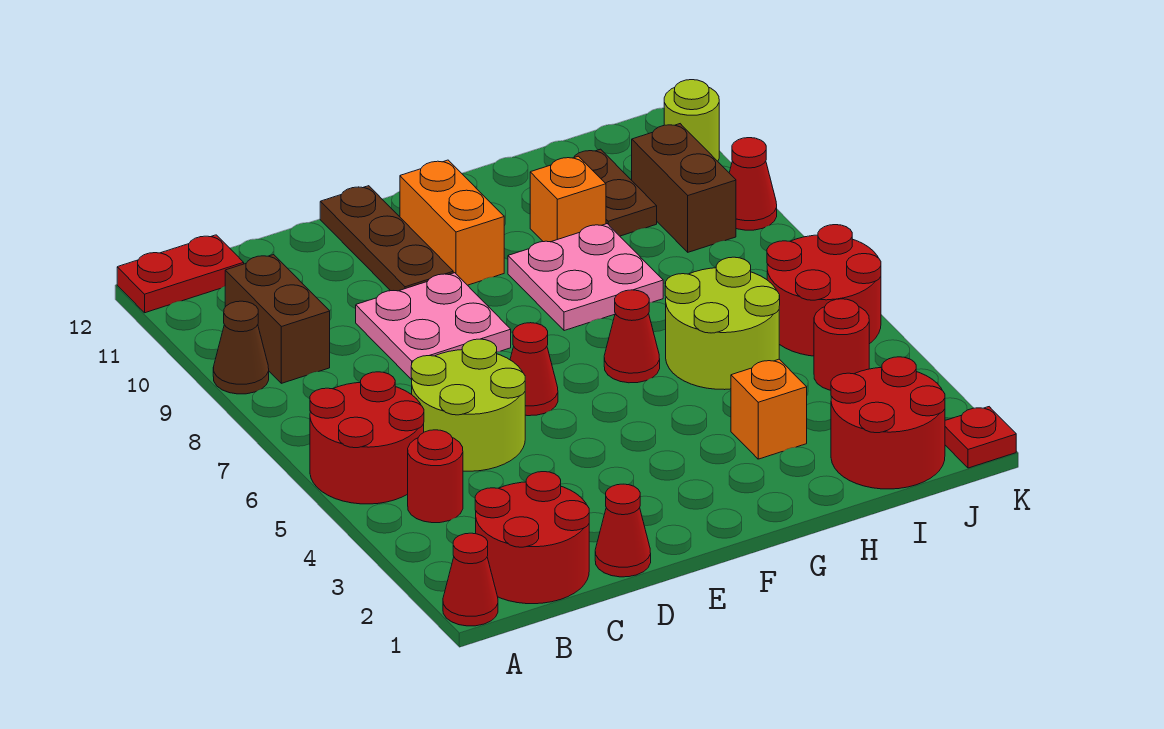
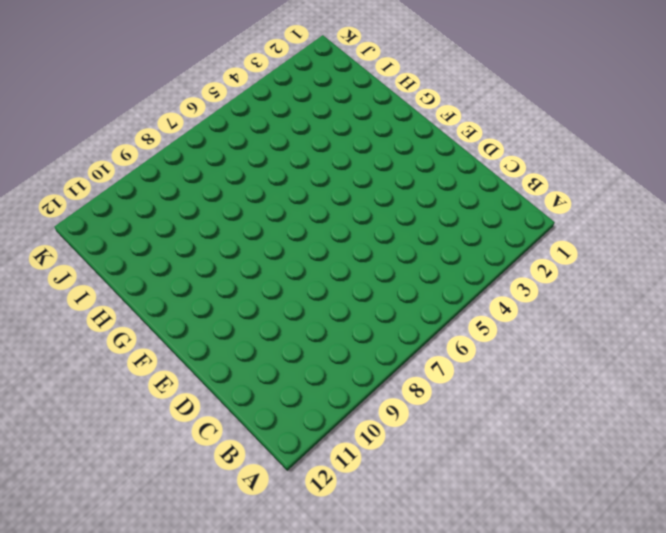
none -> red 1x1 cone [443,533,498,626]
none -> red 2x2 round brick [310,372,424,504]
none -> brown 1x1 cone [213,301,269,394]

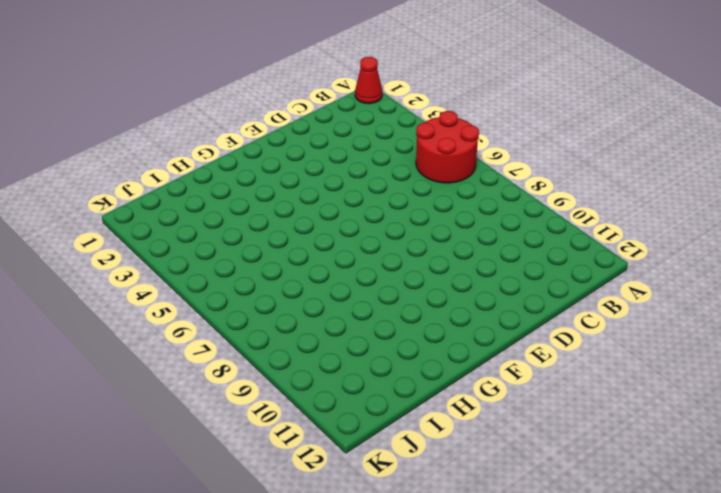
none -> brown 1x1 cone [213,301,269,394]
none -> red 1x2 plate [117,235,244,313]
none -> red 2x2 round brick [475,472,589,604]

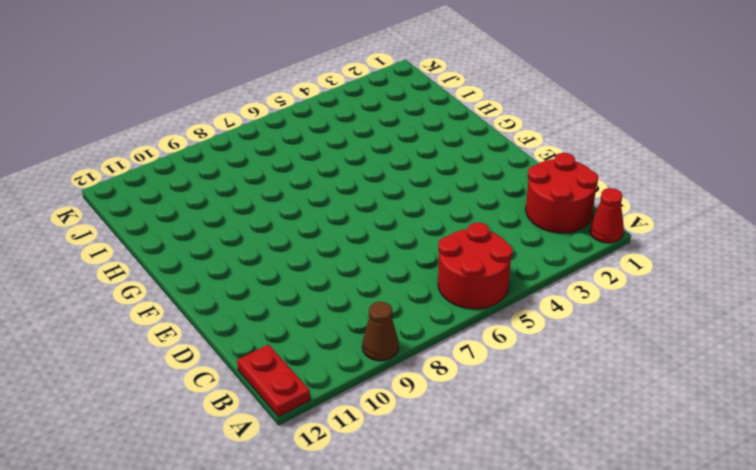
none -> red 1x1 round brick [408,430,463,523]
none -> brown 1x2 brick [225,255,330,383]
none -> lime 2x2 round brick [411,339,525,471]

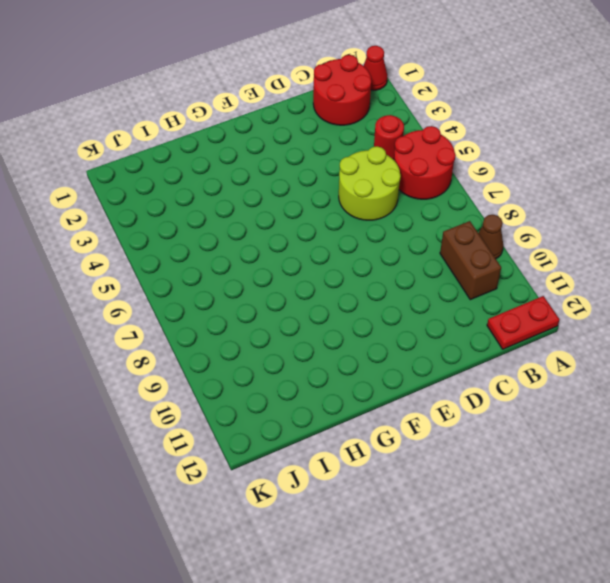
none -> red 1x1 cone [595,484,651,577]
none -> pink 2x2 plate [356,273,511,380]
none -> red 1x1 cone [510,323,558,416]

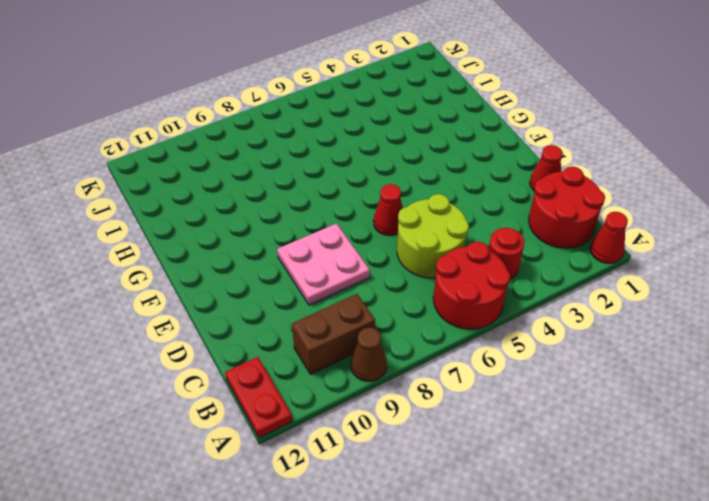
none -> brown 1x3 plate [320,186,453,291]
none -> orange 1x2 brick [400,160,504,285]
none -> red 1x1 cone [604,290,660,383]

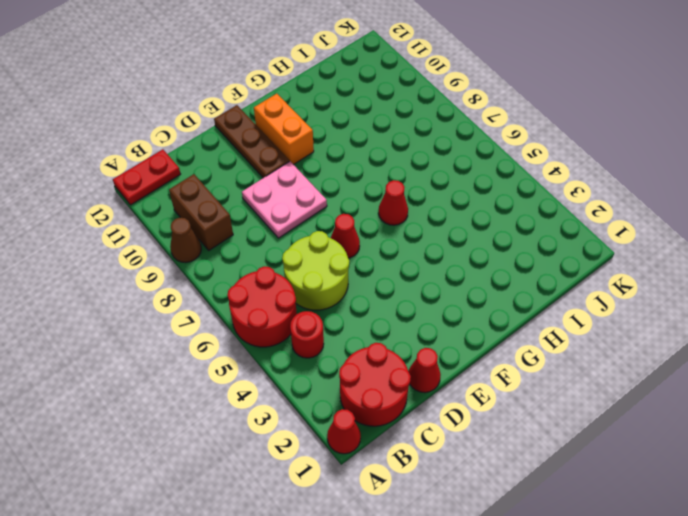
none -> pink 2x2 plate [508,224,663,331]
none -> orange 1x1 brick [731,359,807,459]
none -> lime 2x2 round brick [665,257,780,390]

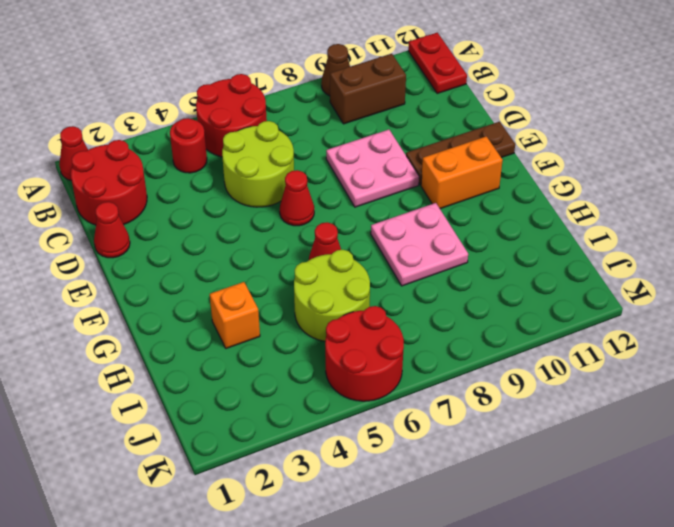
none -> orange 1x1 brick [530,156,606,242]
none -> red 2x2 round brick [831,357,945,489]
none -> brown 1x2 plate [574,149,657,236]

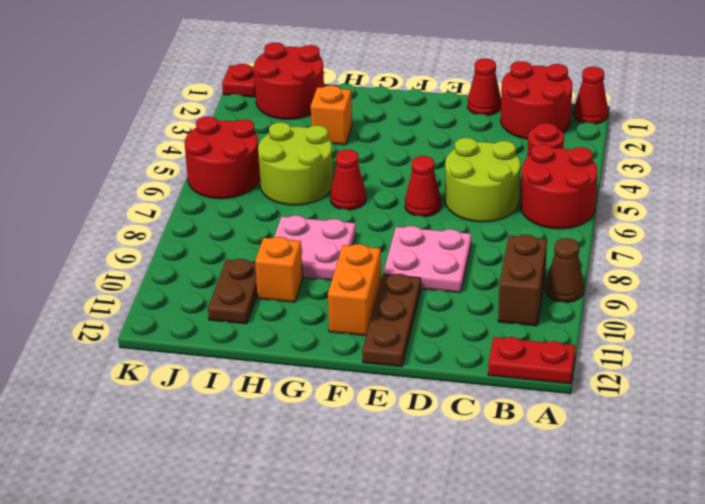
none -> red 1x1 round brick [814,299,869,390]
none -> brown 1x2 brick [632,124,736,252]
none -> red 1x1 cone [729,138,777,230]

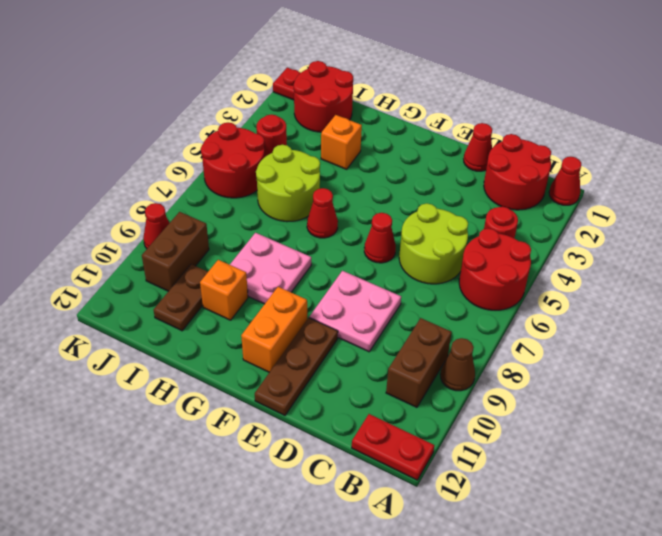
none -> lime 1x1 round brick [664,80,719,161]

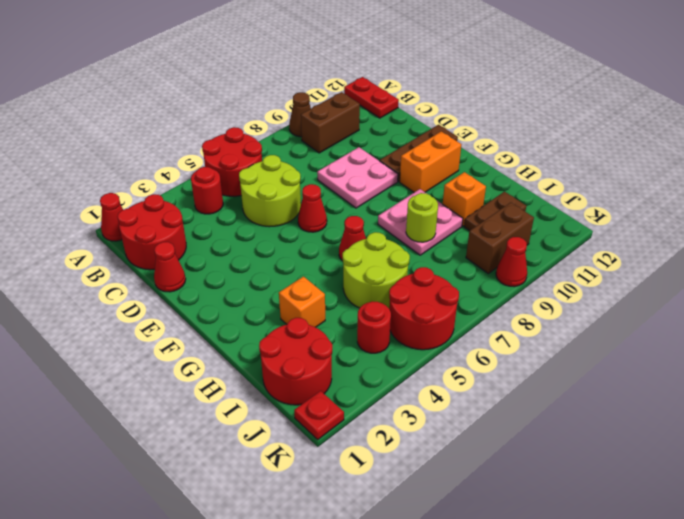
lime 1x1 round brick [406,193,438,242] -> lime 1x1 round brick moved to [664,80,719,161]

